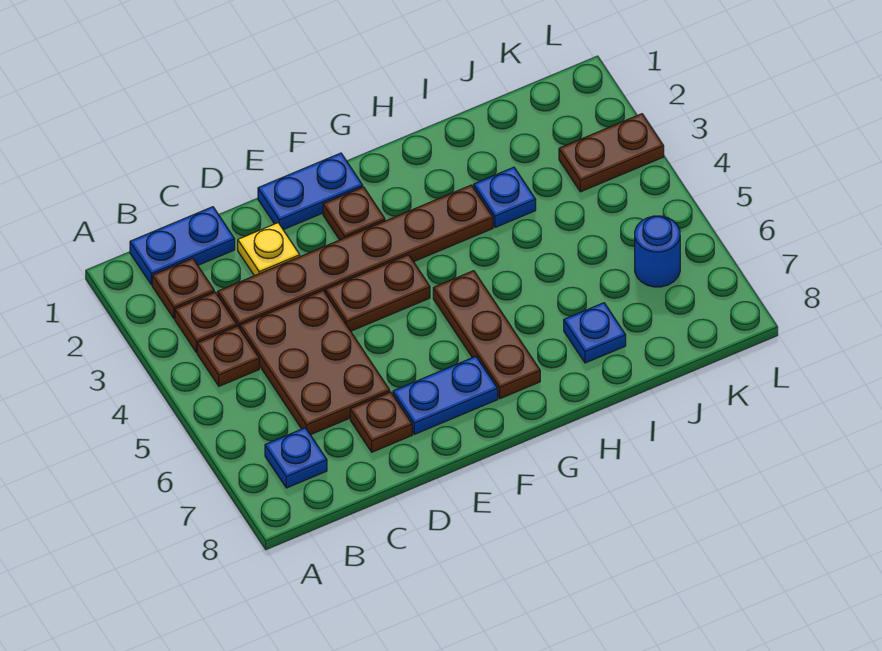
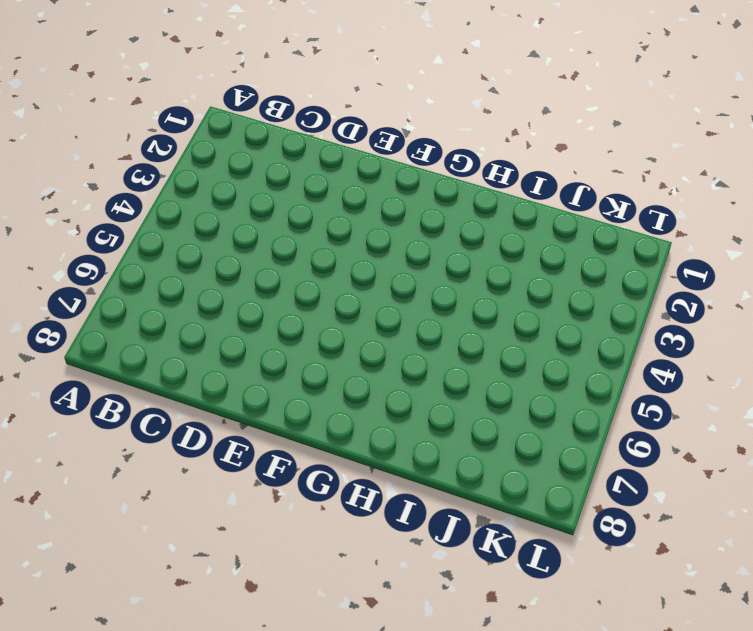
none -> blue 1x2 plate [130,207,235,285]
none -> brown 1x1 plate [152,258,214,319]
none -> brown 1x1 plate [175,292,237,352]

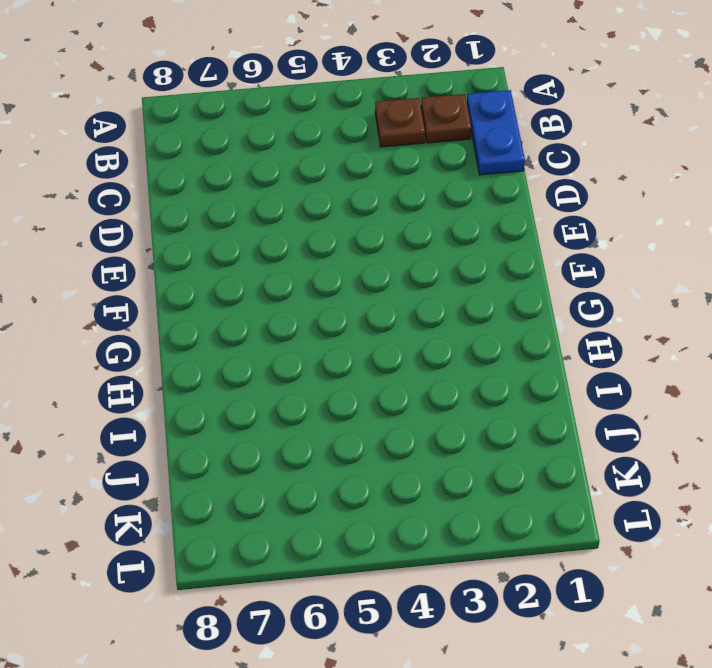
none -> brown 1x1 plate [197,326,259,386]
none -> blue 1x1 plate [265,428,327,488]
none -> brown 1x6 plate [218,185,493,328]

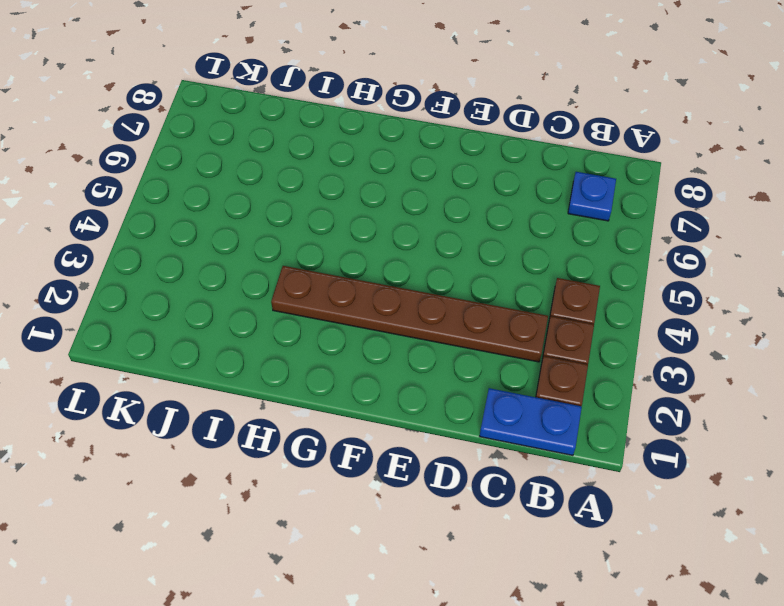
none -> brown 2x3 plate [240,291,390,435]
none -> yellow 1x1 plate [238,223,300,276]
none -> brown 1x1 plate [350,392,412,452]

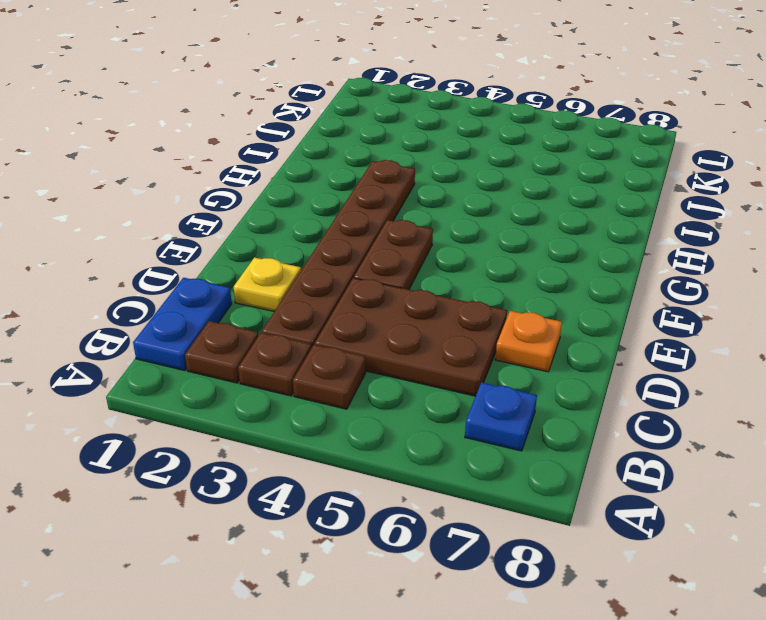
orange 1x1 plate [495,311,562,372] -> brown 1x1 plate [350,392,412,452]
none -> blue 1x2 plate [258,153,363,230]
none -> blue 1x2 plate [393,356,498,434]
none -> brown 1x1 plate [323,187,385,240]

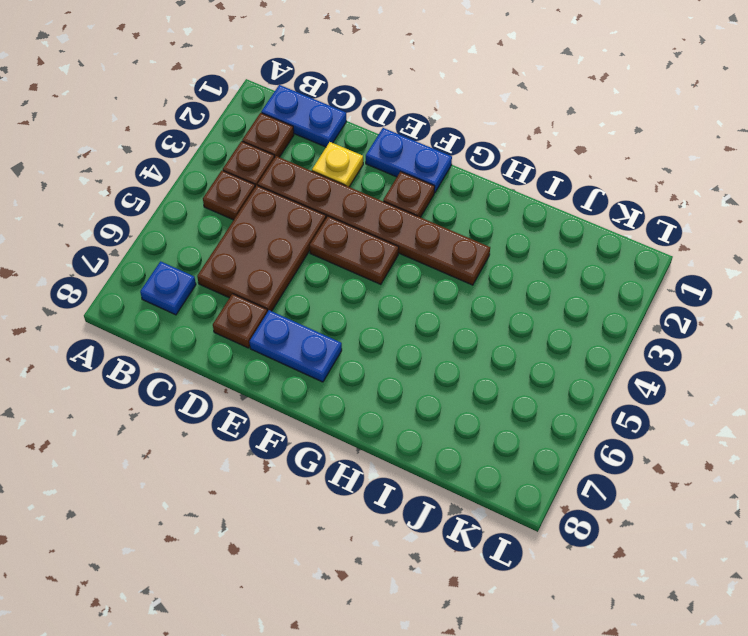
none -> brown 1x3 plate [433,271,540,399]
none -> blue 1x1 plate [474,167,536,227]
none -> blue 1x1 plate [564,303,626,363]

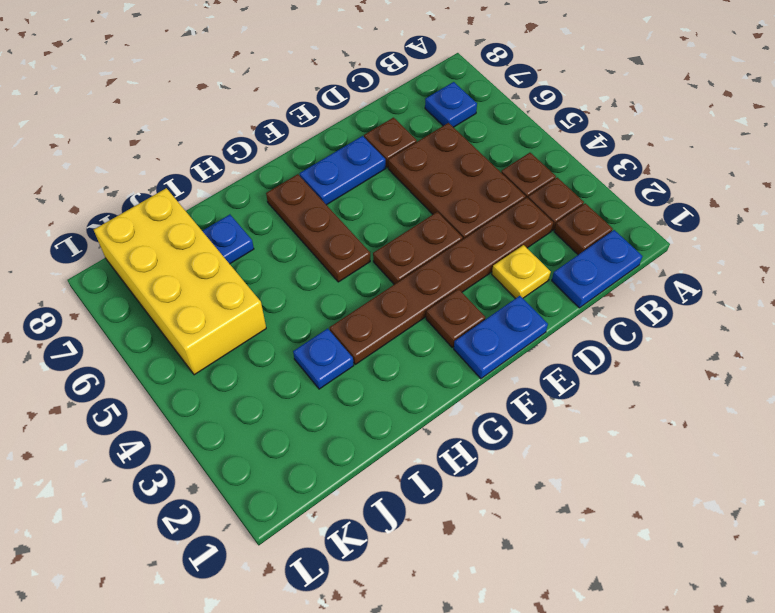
yellow 2x4 brick [94,188,266,375] -> blue 1x1 round brick [635,216,680,287]
none -> brown 1x2 plate [559,114,664,192]

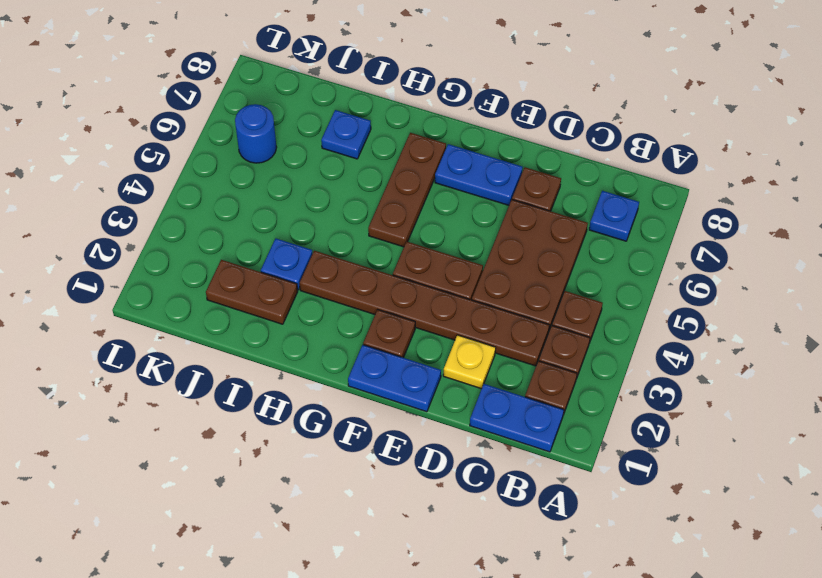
brown 1x2 plate [206,260,298,324] -> brown 1x2 plate moved to [559,114,664,192]

